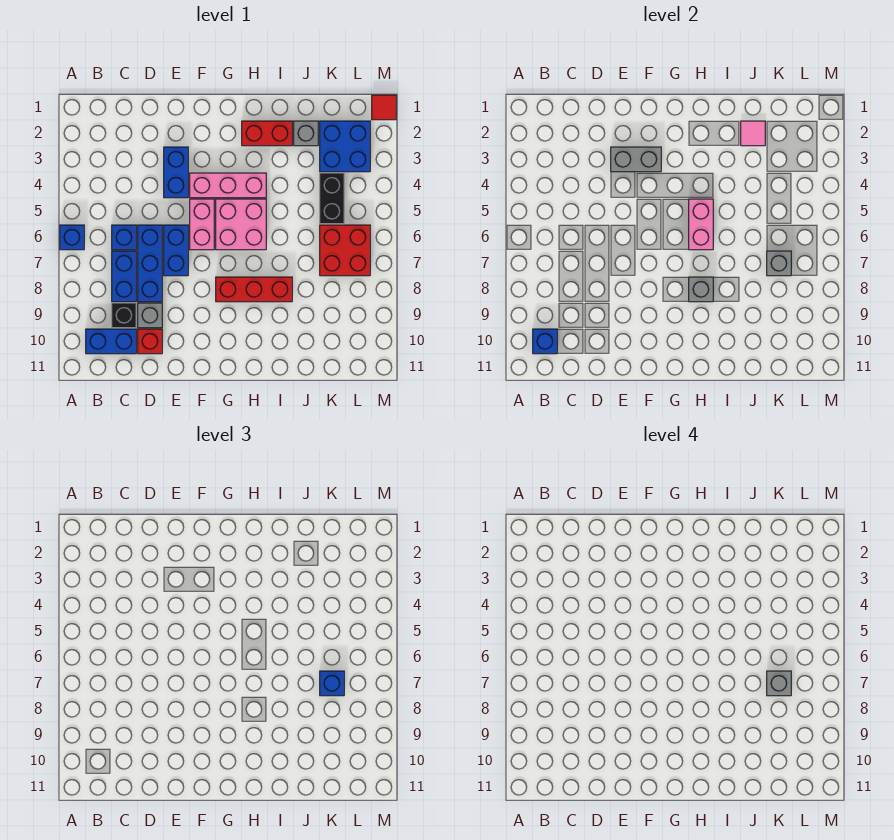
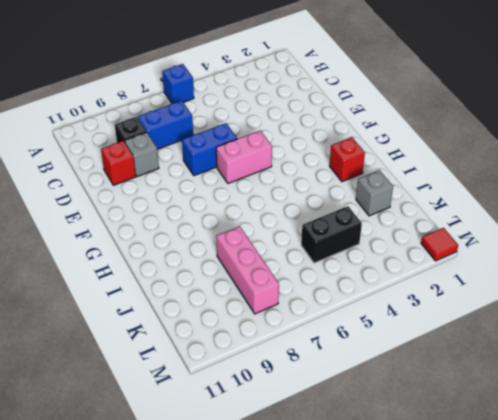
red 1x1 brick [330,137,365,182] -> red 1x2 brick [242,121,292,146]
pink 1x3 brick [216,226,279,314] -> pink 1x3 brick moved to [190,173,266,198]
none -> blue 1x2 brick [86,329,136,354]
none -> blue 1x1 brick [112,225,136,250]
none -> blue 1x3 brick [138,225,162,302]

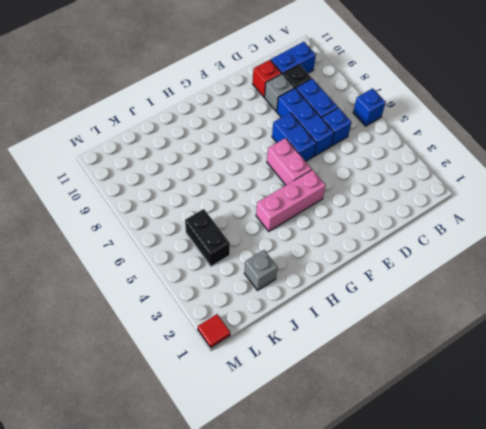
none -> blue 1x2 brick [164,147,188,198]
none -> pink 2x2 brick [216,199,266,250]
none -> red 1x3 brick [216,277,292,302]

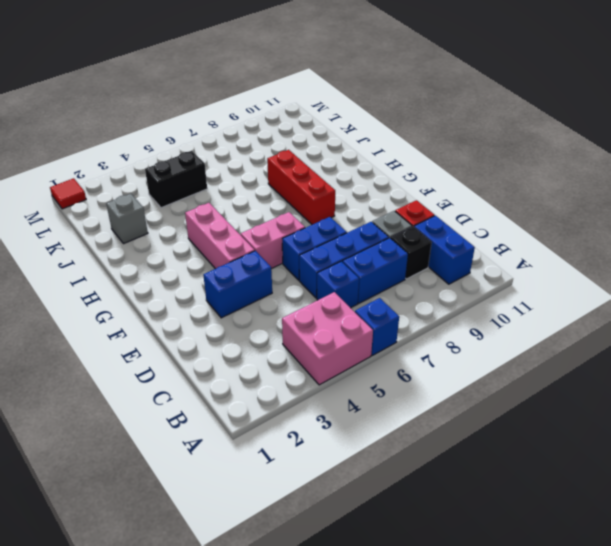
pink 2x2 brick [282,292,373,385] -> pink 2x2 brick moved to [216,199,266,250]
none -> red 1x2 brick [242,121,292,146]
none -> blue 2x2 brick [320,121,370,172]
none -> red 2x2 brick [320,225,370,276]

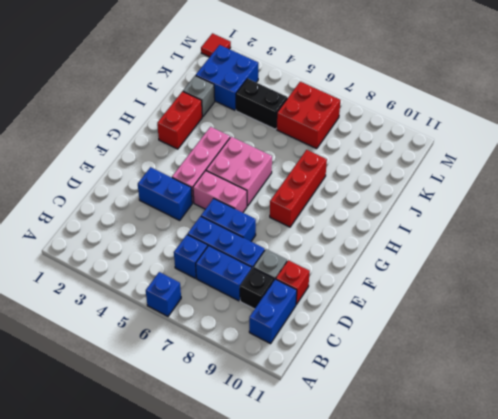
none -> blue 1x1 brick [533,329,557,354]
none -> grey 1x2 brick [611,147,661,172]
none -> pink 1x2 brick [689,199,713,250]

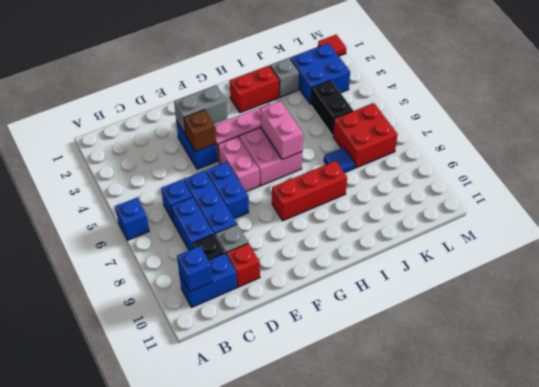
brown 1x1 brick [184,110,216,152] -> none
blue 1x1 tile [324,147,355,173] -> none
none -> grey 1x1 brick [689,277,713,302]
none -> pink 1x1 tile [741,121,765,146]
none -> grey 1x1 brick [767,251,791,276]

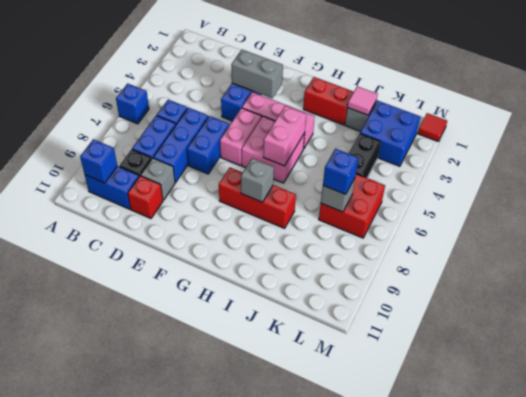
none -> grey 1x1 brick [767,671,791,696]

